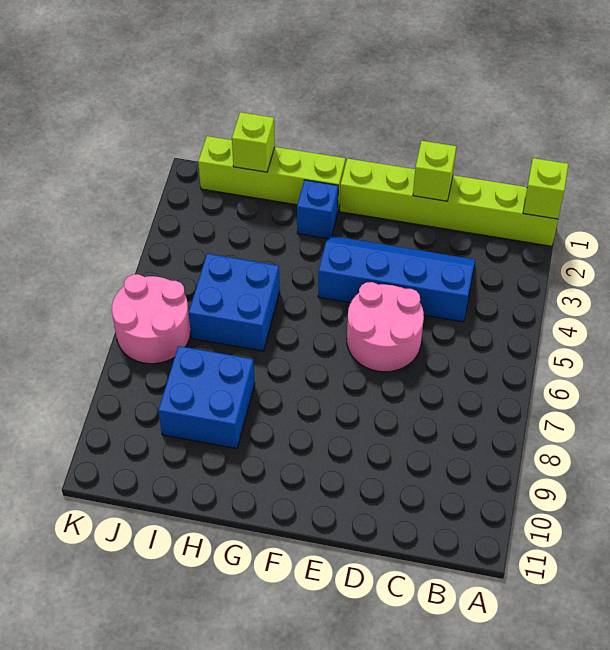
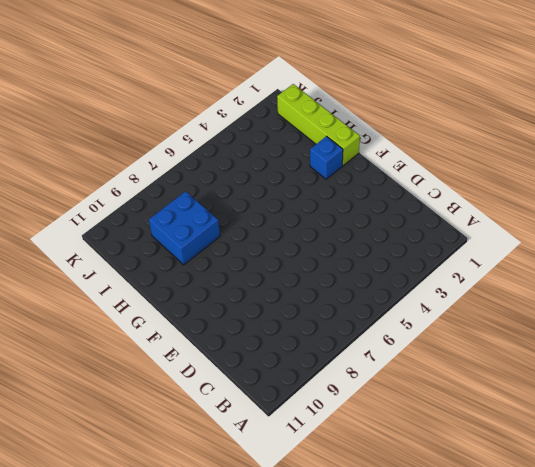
none -> lime 1x6 brick [340,158,558,246]
none -> blue 2x4 slope [318,236,475,322]

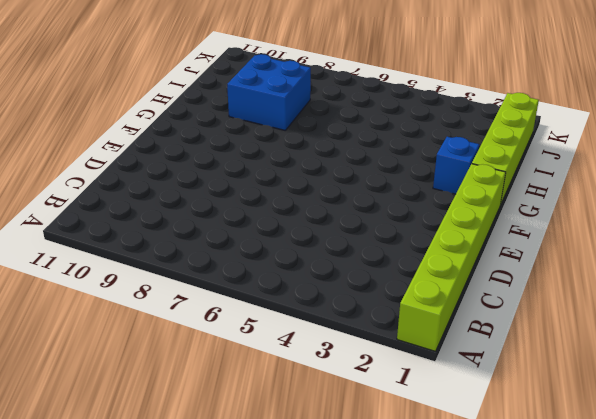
none -> blue 2x4 slope [318,236,475,322]
none -> pink 2x2 round brick [347,282,424,372]

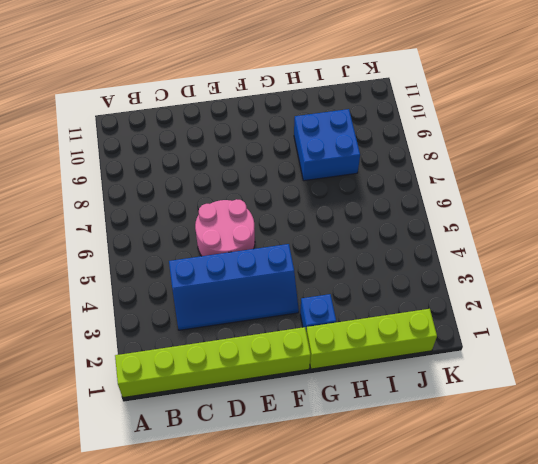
none -> blue 2x2 brick [189,254,280,351]
none -> pink 2x2 round brick [112,274,190,364]

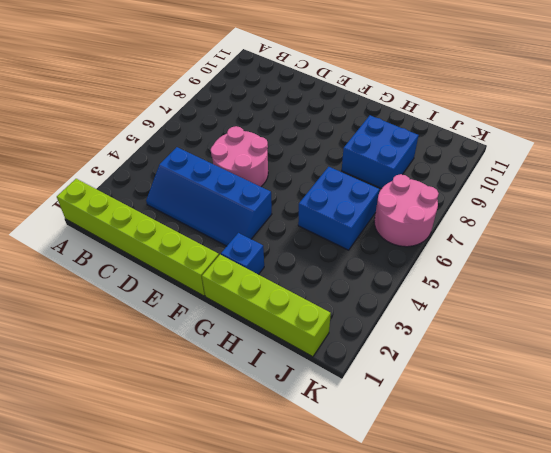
none -> lime 1x1 brick [523,158,568,219]
none -> lime 1x1 brick [413,141,456,201]

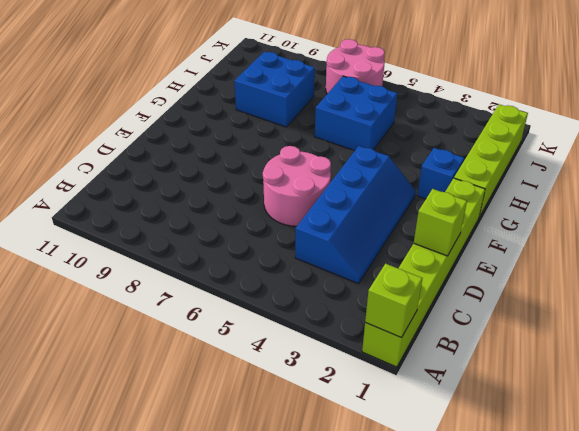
none -> lime 1x1 brick [232,112,275,172]

